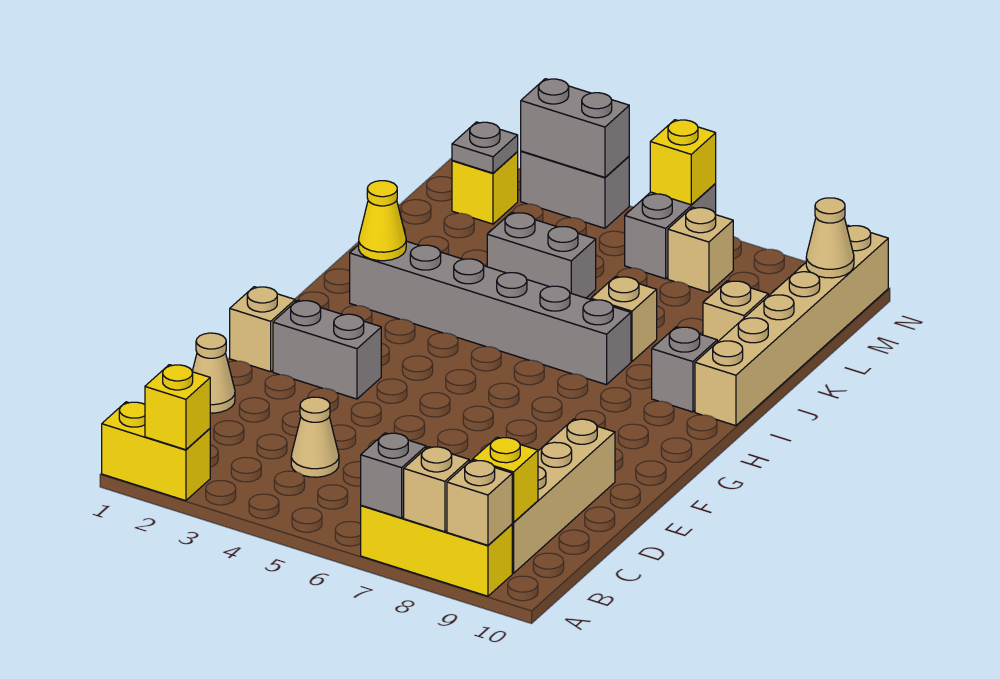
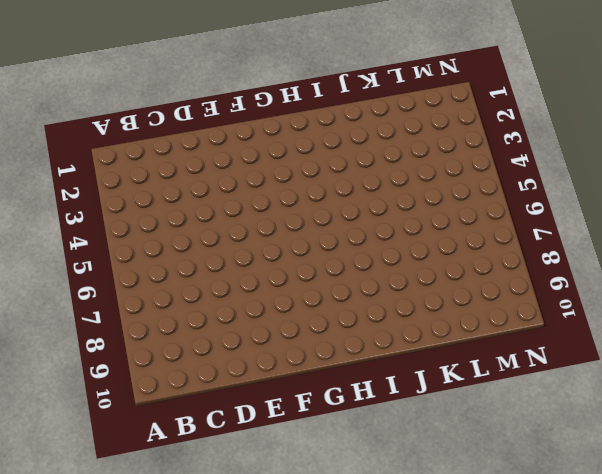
none -> yellow 1x2 brick [102,402,210,501]
none -> yellow 1x3 brick [361,505,512,596]
none -> tan 1x4 brick [512,419,615,573]

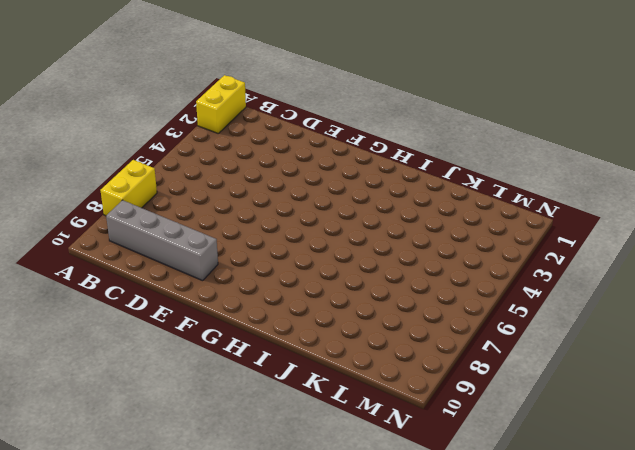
yellow 1x2 brick [100,160,157,216] -> yellow 1x3 brick [361,505,512,596]
grey 1x4 brick [106,200,218,281] -> tan 1x4 brick [512,419,615,573]
none -> tan 1x1 cone [291,397,339,477]
none -> tan 1x1 cone [192,333,235,413]
none -> tan 1x1 brick [230,287,295,372]

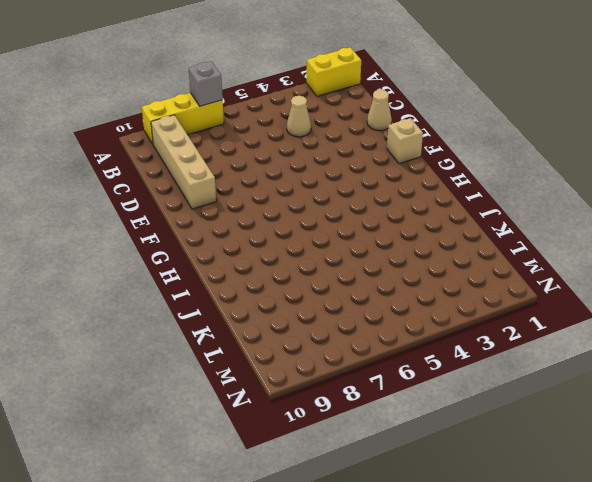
none -> grey 1x2 brick [273,300,381,399]
none -> grey 1x6 brick [350,241,631,385]
none -> grey 1x1 brick [652,327,717,412]

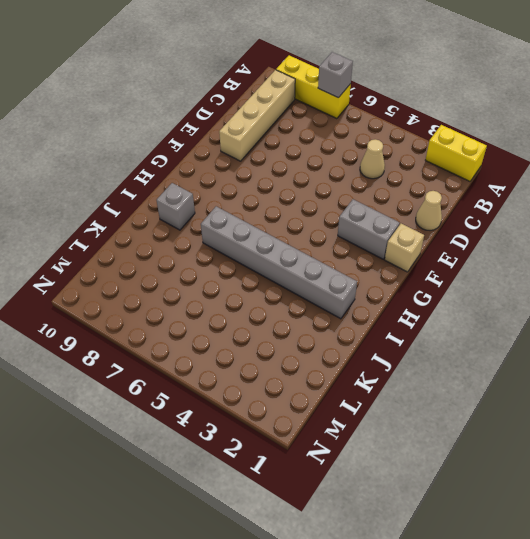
none -> tan 1x6 brick [695,225,888,426]
none -> tan 1x1 brick [591,276,657,361]
none -> grey 1x2 brick [487,212,596,298]

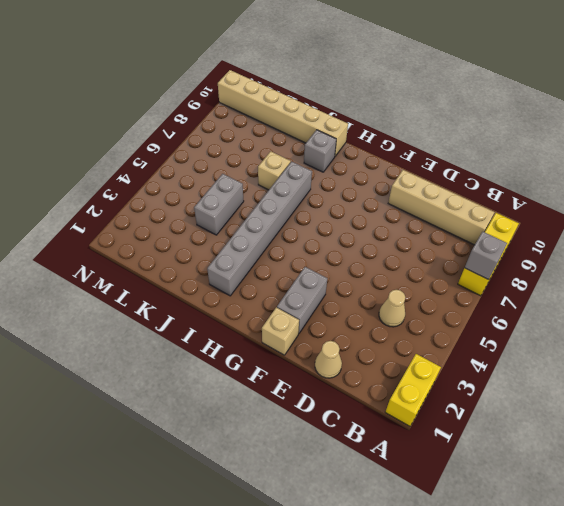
none -> tan 1x1 brick [703,281,768,342]
none -> yellow 1x1 brick [452,152,518,224]
none -> grey 1x2 brick [625,184,716,279]

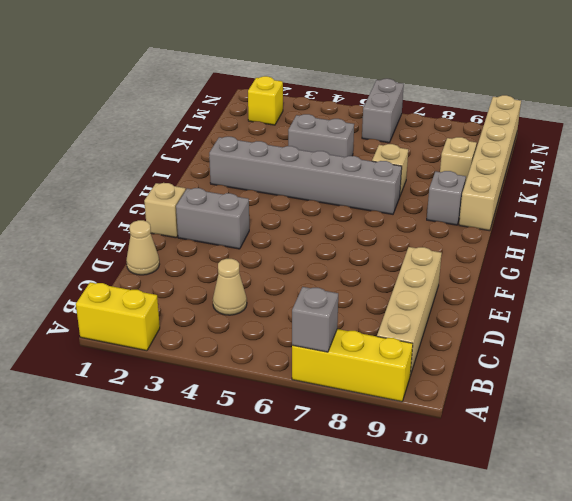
none -> tan 1x1 brick [668,207,733,292]
none -> grey 1x2 brick [521,151,629,228]
none -> yellow 1x1 brick [145,365,210,450]

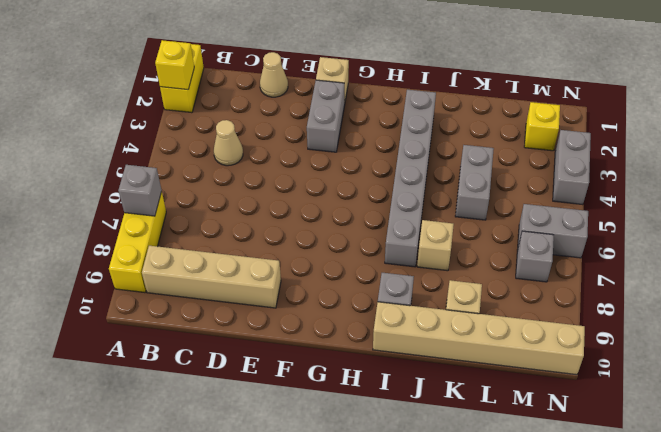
grey 1x1 brick [516,231,554,282] -> tan 1x1 brick [668,207,733,292]
none -> tan 1x1 brick [404,447,469,532]
none -> tan 1x1 brick [447,460,512,545]
none -> yellow 1x1 brick [473,437,538,522]

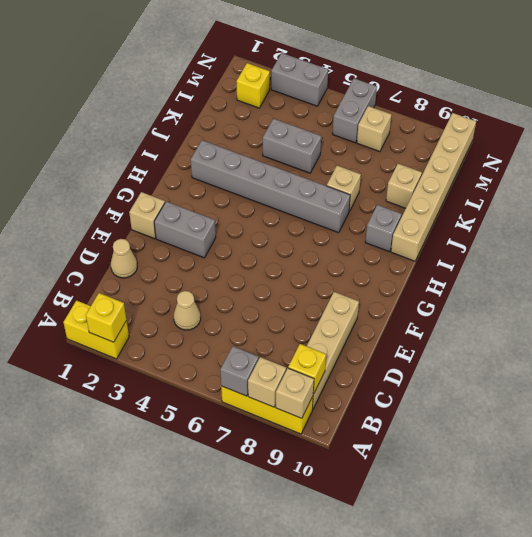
none -> yellow 1x1 cone [359,181,406,261]
none -> grey 1x1 plate [452,122,518,173]
none -> tan 1x1 cone [806,198,854,278]

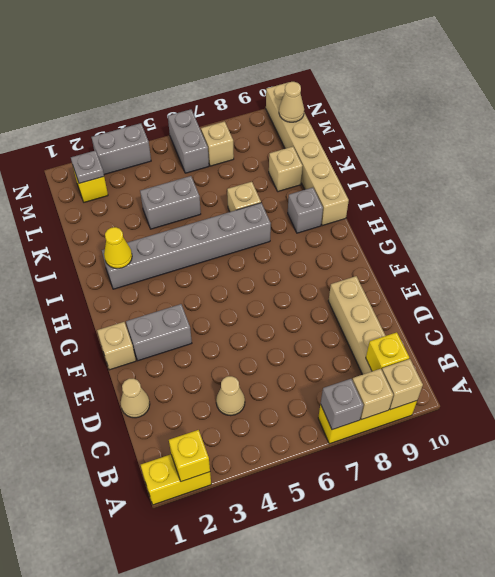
none -> grey 1x2 brick [521,79,629,177]
none -> yellow 1x1 brick [650,120,716,205]

